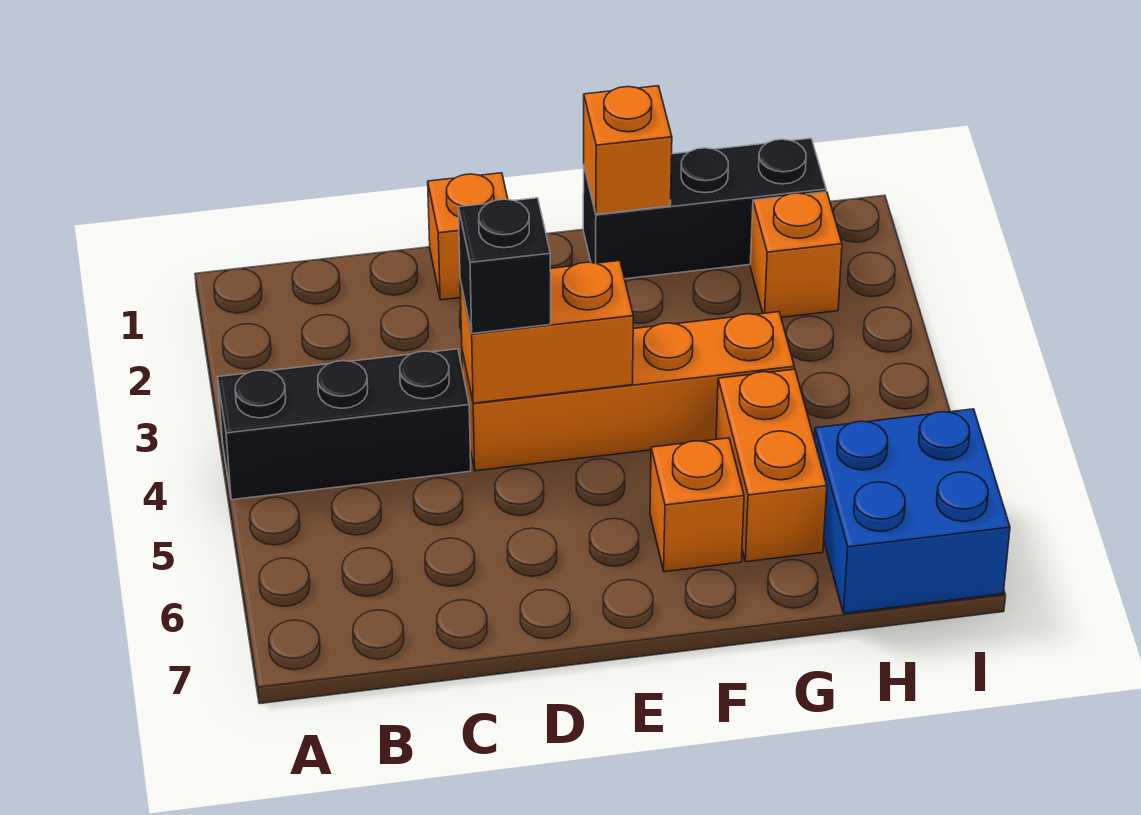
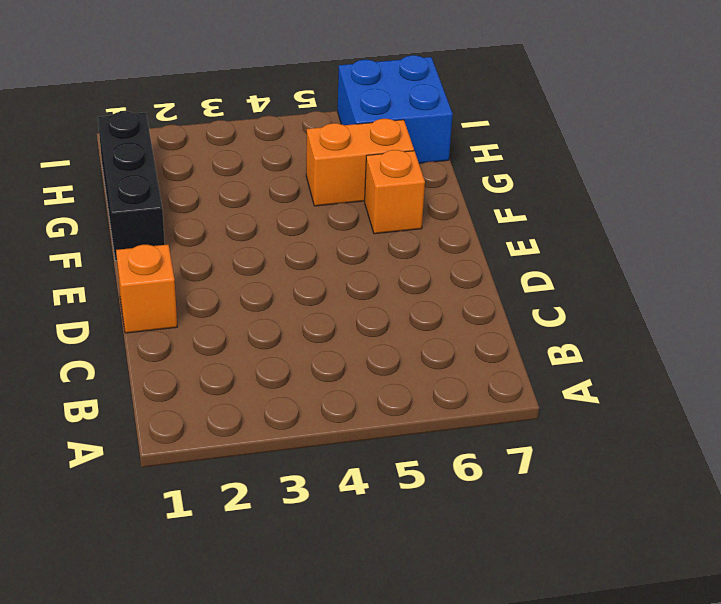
none -> black 1x3 brick [218,349,471,500]
none -> orange 1x4 brick [462,312,794,471]

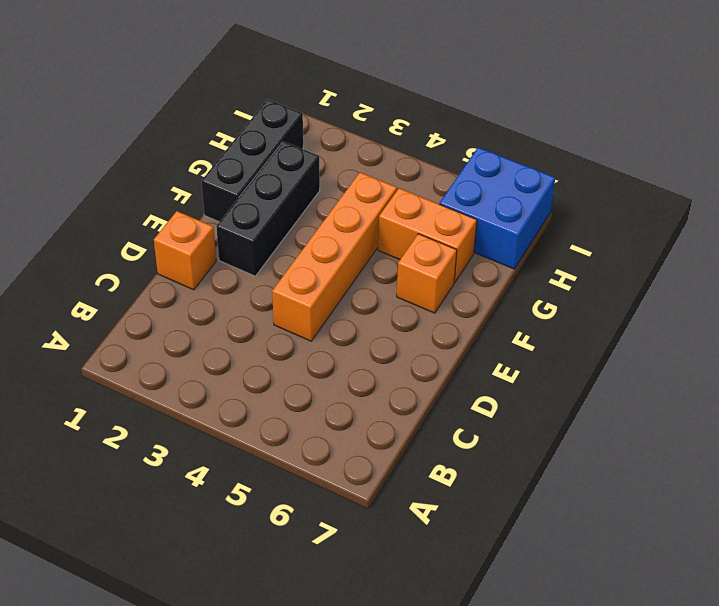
black 1x3 brick [216,141,320,276] -> black 1x3 brick moved to [218,349,471,500]
none -> orange 1x1 brick [750,192,842,317]
none -> orange 1x2 brick [460,261,633,403]

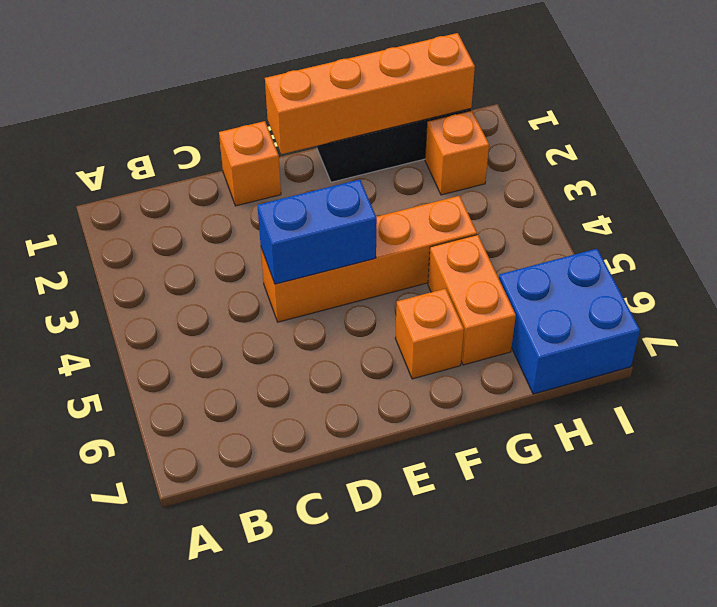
blue 1x2 brick [257,179,377,284] -> orange 1x2 brick [460,261,633,403]
orange 1x4 brick [265,33,475,154] -> orange 1x1 brick [584,86,672,214]
none -> black 1x3 brick [218,349,471,500]
none -> black 1x1 brick [458,198,551,334]

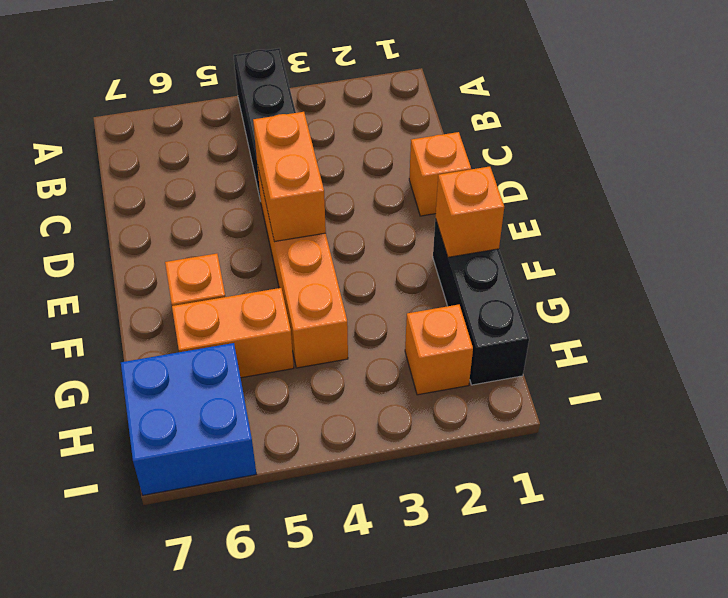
none -> black 1x1 brick [458,198,551,334]

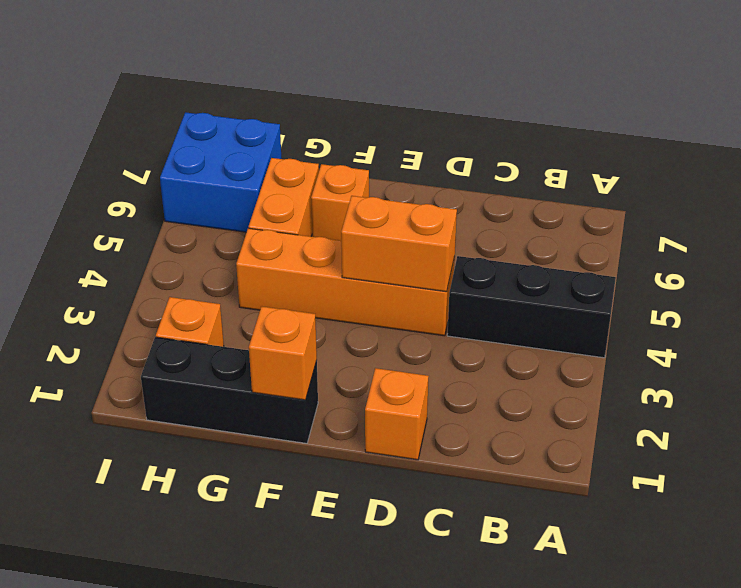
none -> black 1x1 brick [458,198,551,334]

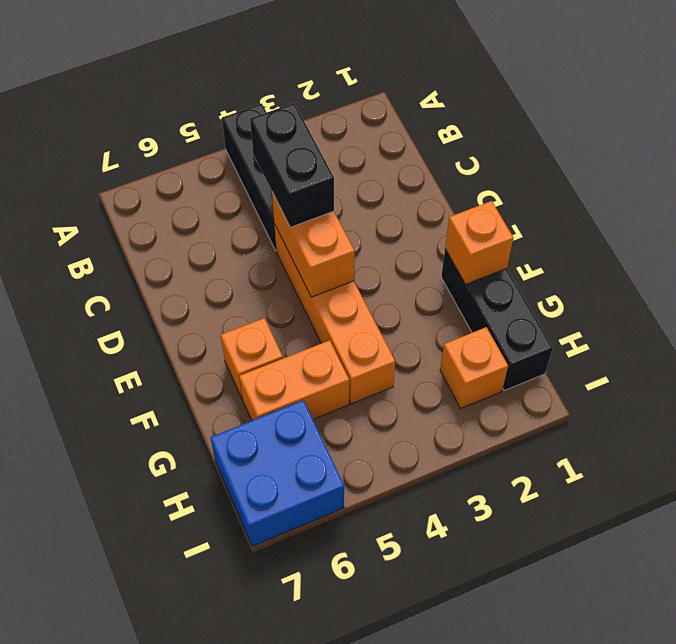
black 1x2 brick [250,103,334,227] -> black 1x1 brick [458,198,551,334]
none -> orange 1x1 brick [428,173,508,300]

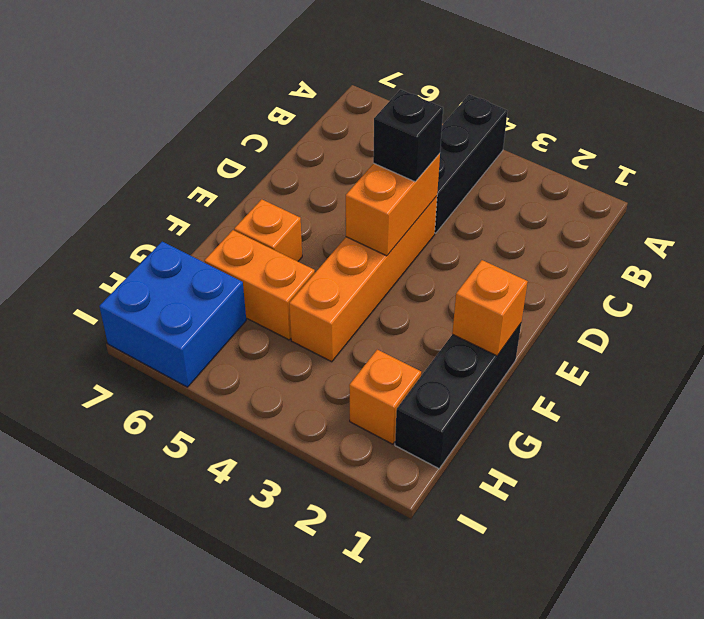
none -> orange 1x1 brick [428,173,508,300]

